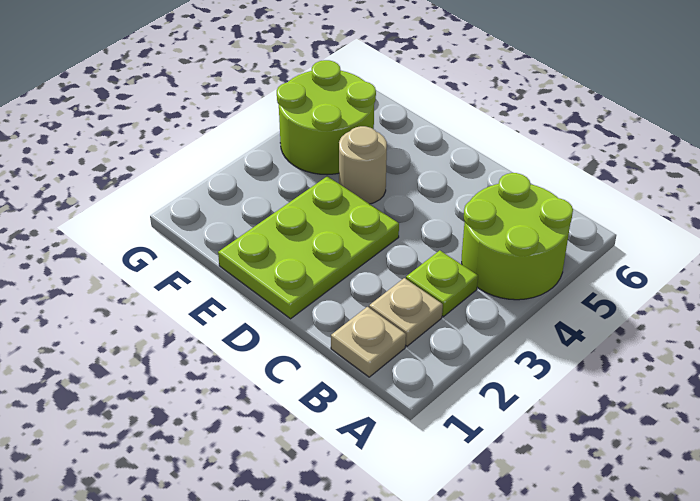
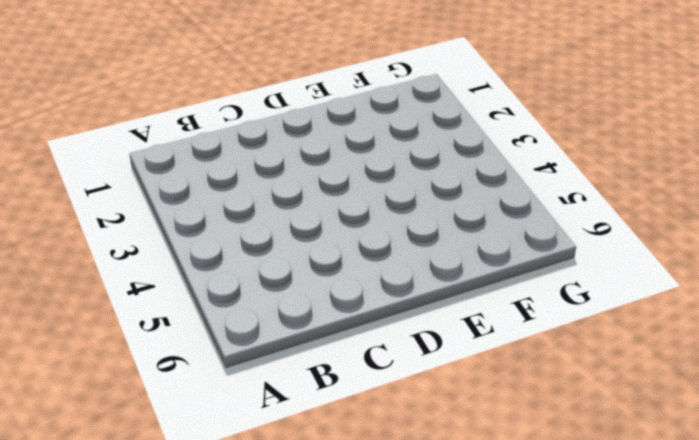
none -> lime 2x2 round brick [462,173,573,300]
none -> tan 1x1 plate [331,307,406,377]

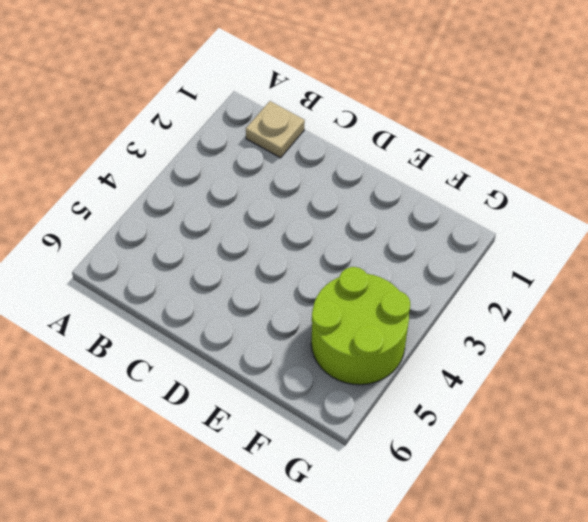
none -> lime 2x2 round brick [462,173,573,300]
none -> tan 1x1 plate [369,278,443,346]

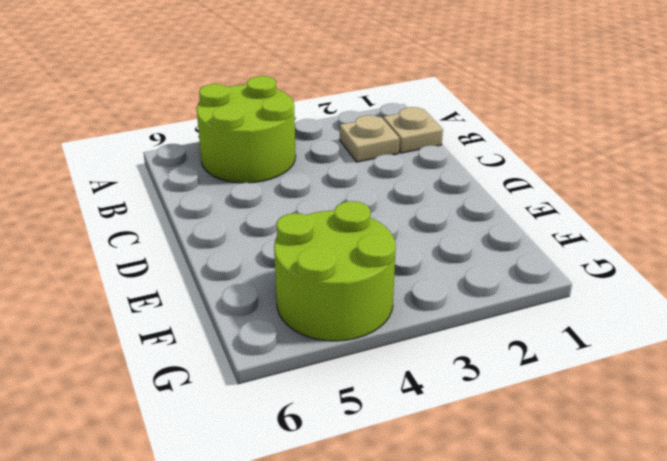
none -> lime 1x1 plate [406,250,478,317]
none -> lime 2x3 plate [218,176,399,319]

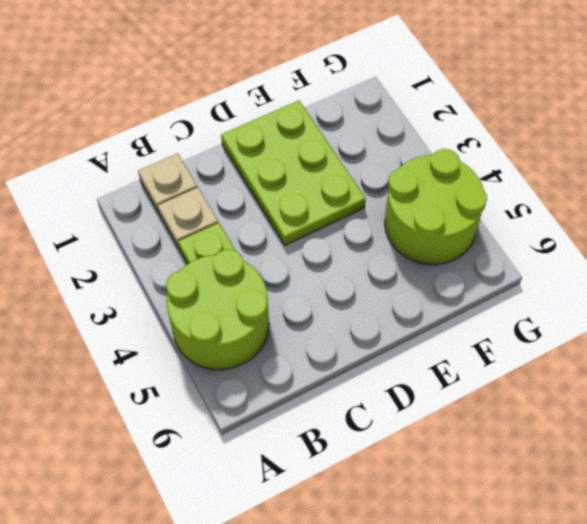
none -> tan 1x1 round brick [339,126,387,204]

